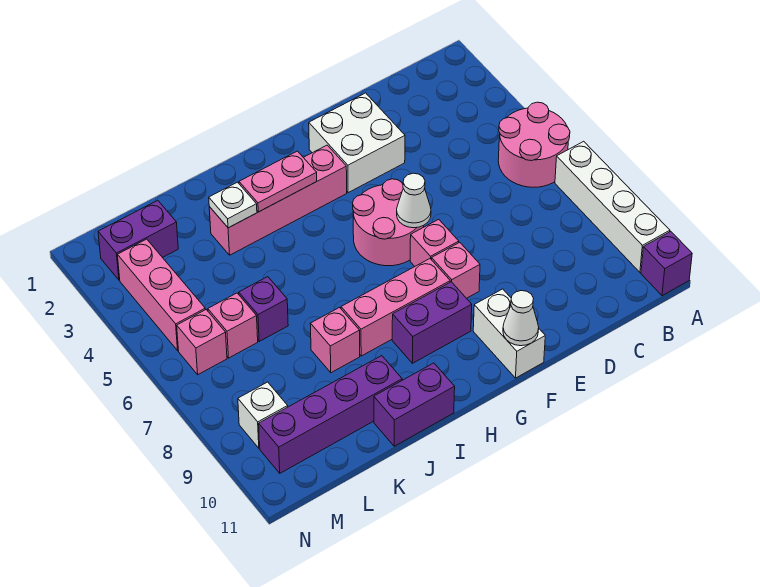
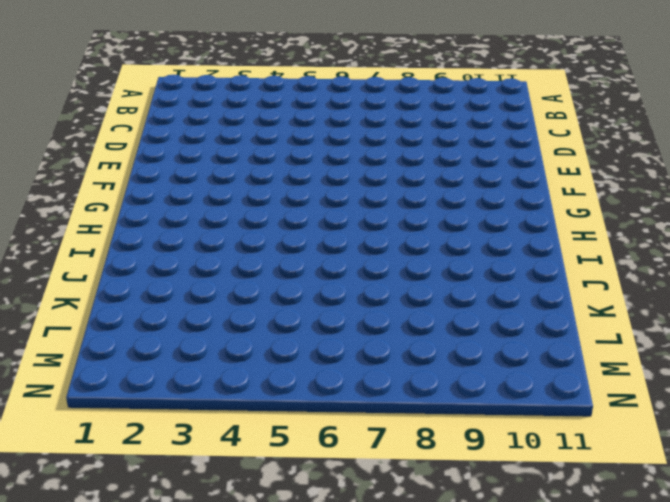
none -> pink 2x2 round brick [498,102,570,187]
none -> white 1x4 brick [555,141,670,272]
none -> purple 1x1 brick [641,232,692,296]

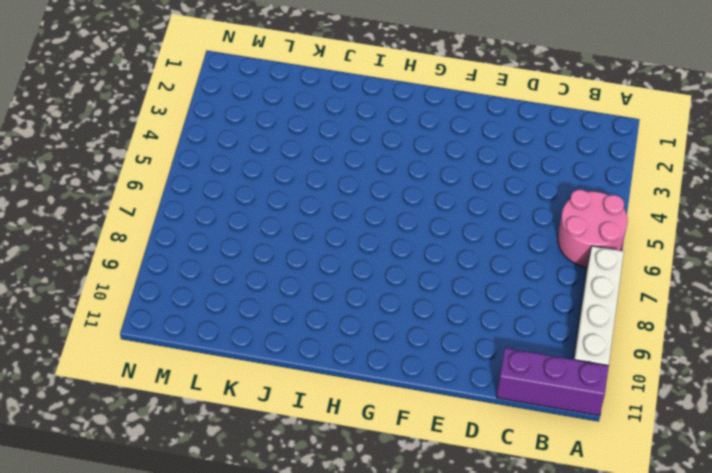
purple 1x3 brick [497,348,609,416] -> purple 1x1 brick [641,232,692,296]
none -> white 2x2 brick [309,93,405,193]
none -> pink 2x2 round brick [353,179,424,266]
none -> pink 1x1 brick [410,219,459,266]

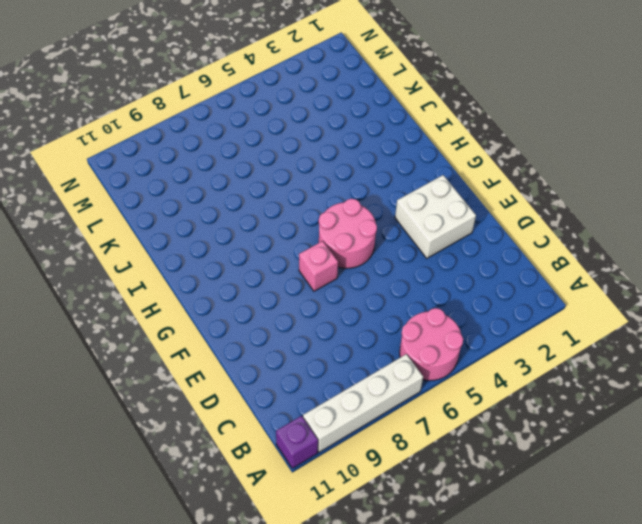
none -> pink 1x1 brick [432,242,480,298]
none -> white 1x2 brick [473,289,545,378]
none -> pink 1x4 brick [209,145,347,255]

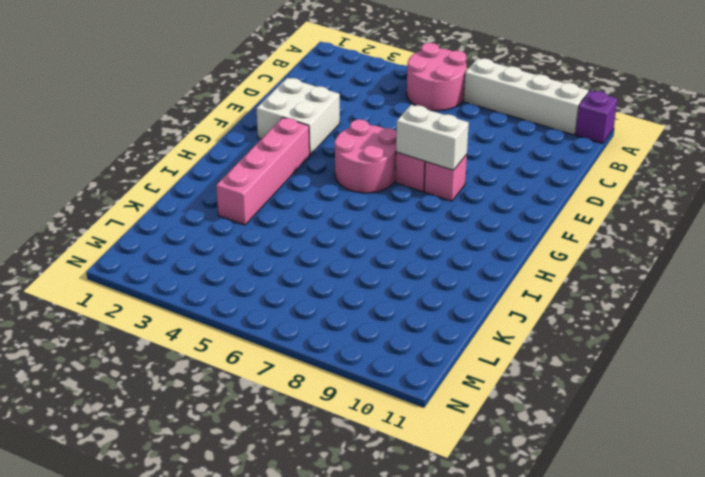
white 1x2 brick [396,105,469,170] -> white 1x2 brick moved to [473,289,545,378]
none -> pink 1x3 brick [341,259,450,356]
none -> purple 1x2 brick [392,282,472,363]
none -> purple 1x2 brick [374,363,455,446]

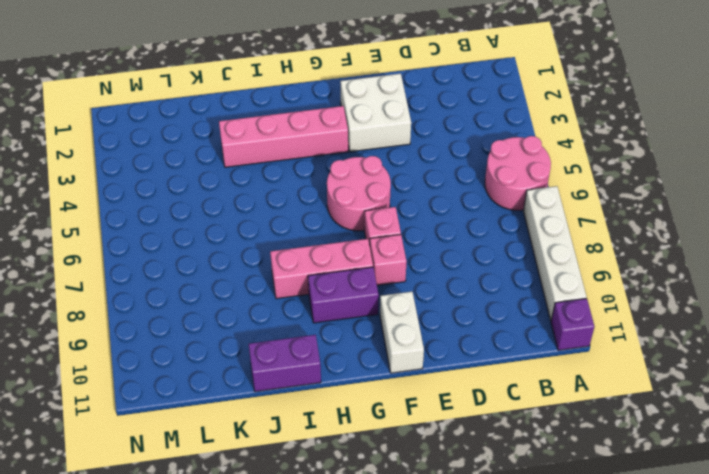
none -> pink 1x1 brick [310,308,360,373]
none -> purple 1x4 brick [259,356,402,473]
none -> purple 1x1 brick [239,277,288,341]

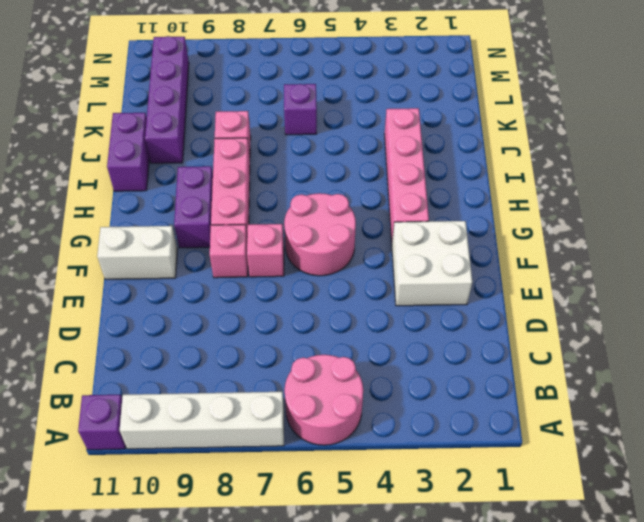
none -> purple 1x2 brick [98,200,178,280]
none -> pink 1x1 brick [208,293,258,358]
none -> pink 1x3 brick [118,239,205,351]

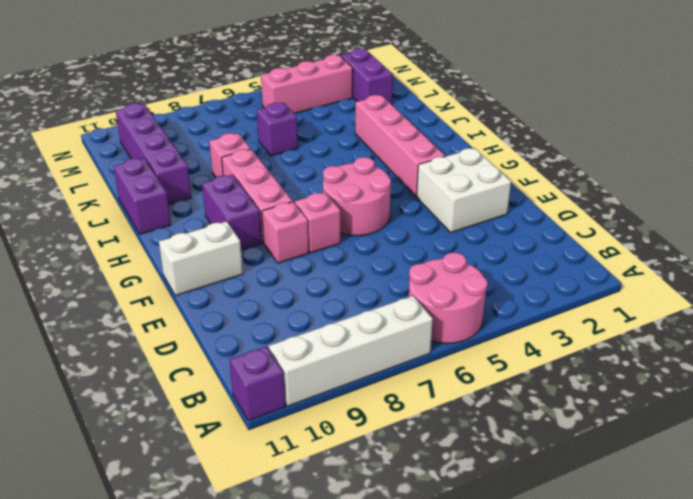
none -> pink 1x1 brick [208,293,258,358]
none -> pink 1x1 brick [177,310,227,375]
none -> white 1x1 brick [238,382,288,448]

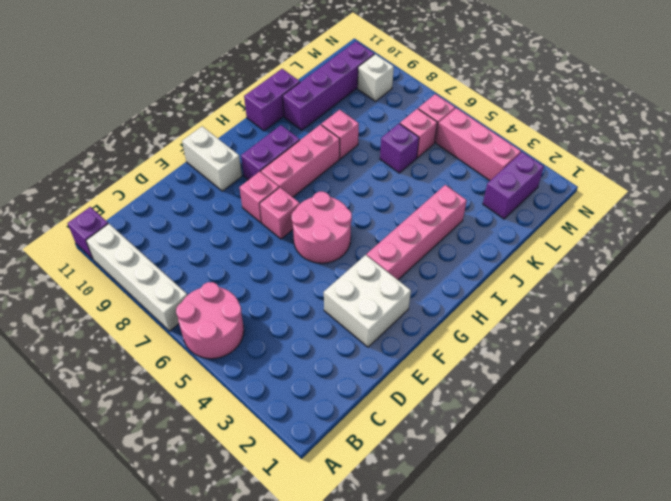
none -> white 1x1 cone [397,173,431,228]
none -> white 1x1 cone [503,291,539,346]
none -> pink 1x2 plate [239,151,317,212]

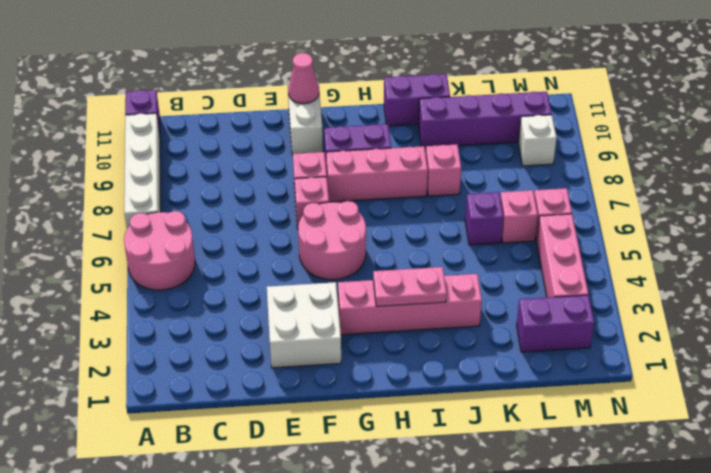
pink 1x1 cone [288,53,319,104] -> white 1x1 cone [503,291,539,346]
none -> white 1x1 cone [397,173,431,228]
none -> white 1x1 plate [209,182,257,228]

